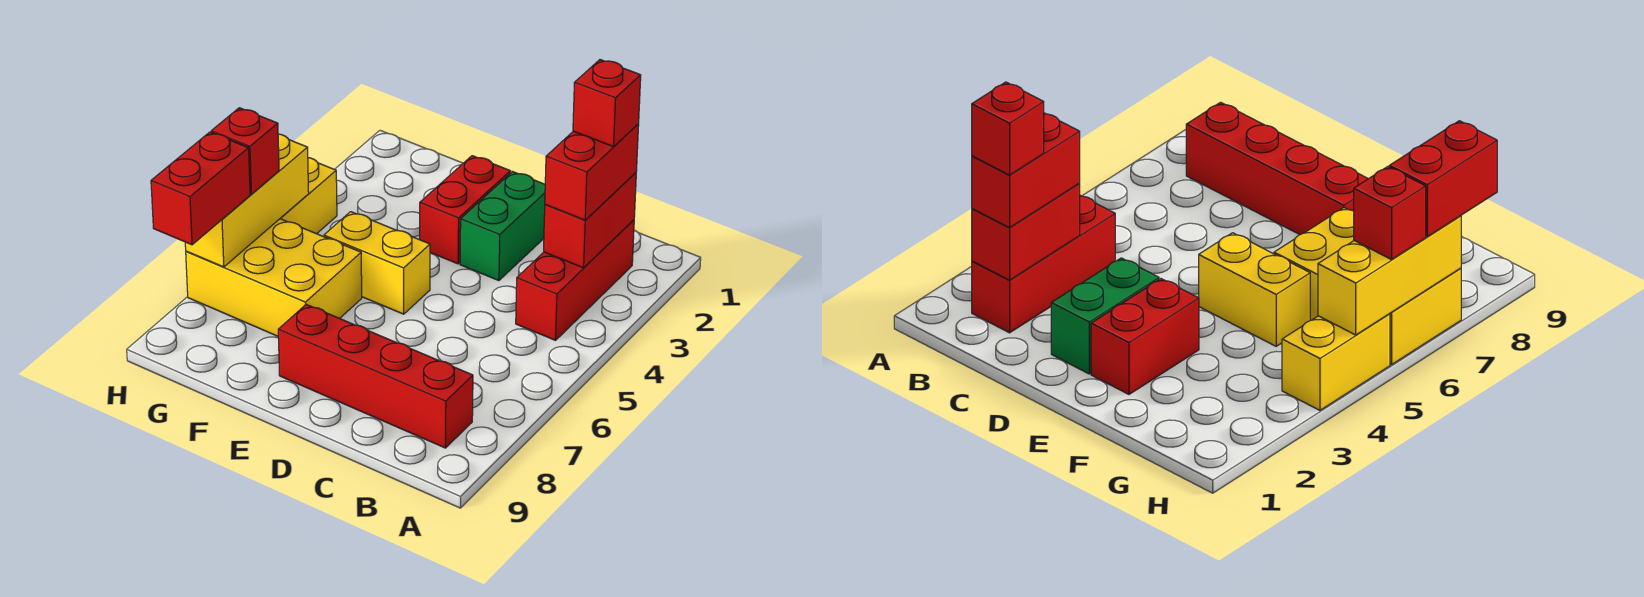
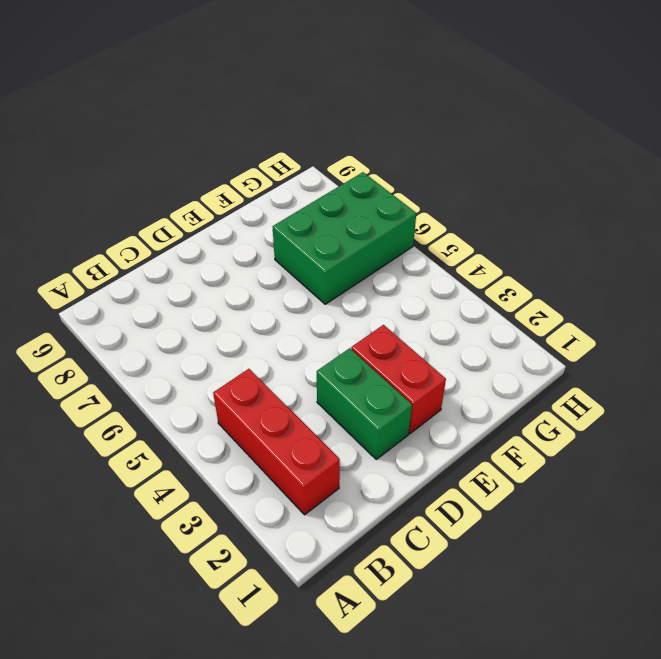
green 2x3 brick [273,172,416,304] -> yellow 2x3 brick [186,219,362,336]
none -> red 1x4 brick [278,304,473,448]
none -> yellow 1x2 brick [324,212,430,314]
none -> yellow 1x2 brick [280,158,337,234]

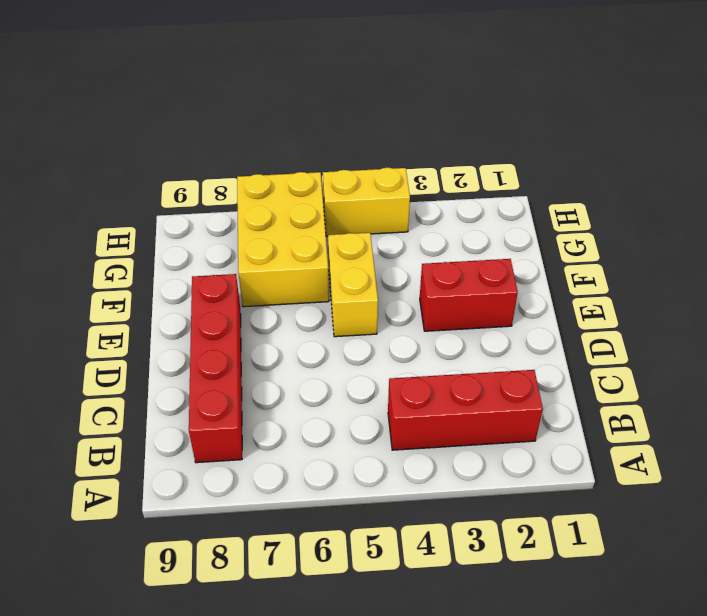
none -> green 1x2 brick [460,172,545,281]
none -> red 1x2 brick [544,173,636,268]
none -> yellow 1x3 brick [185,134,309,267]

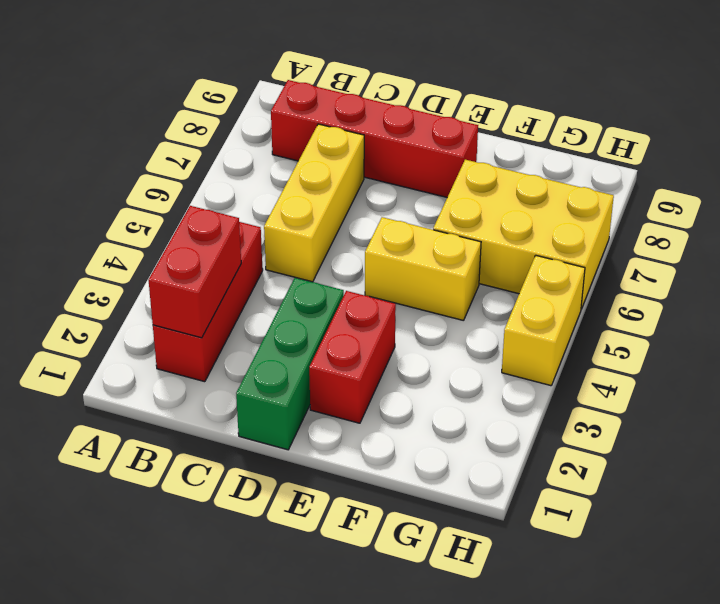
yellow 1x3 brick [264,124,364,282] -> yellow 1x3 brick moved to [185,134,309,267]
green 1x3 brick [236,278,344,450] -> green 1x2 brick [460,172,545,281]
none -> red 1x2 brick [545,124,639,220]
none -> red 1x1 brick [211,108,279,194]
none -> red 1x2 brick [151,132,250,245]

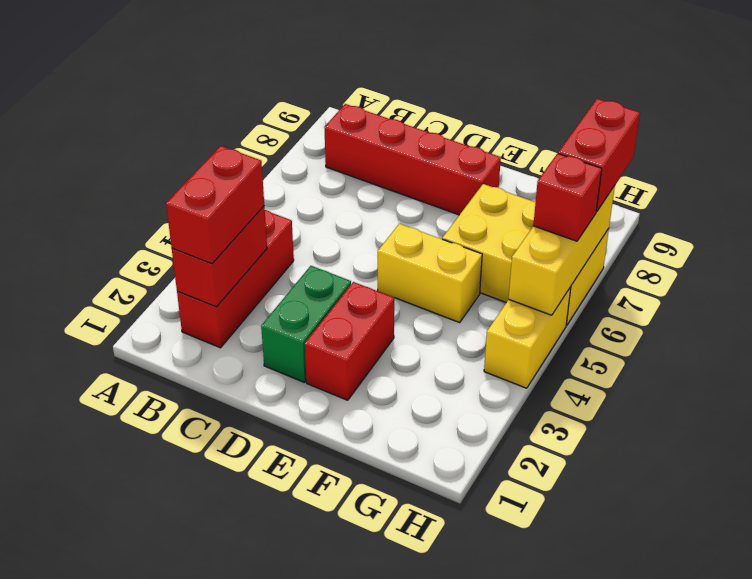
none -> red 1x1 brick [573,60,641,147]

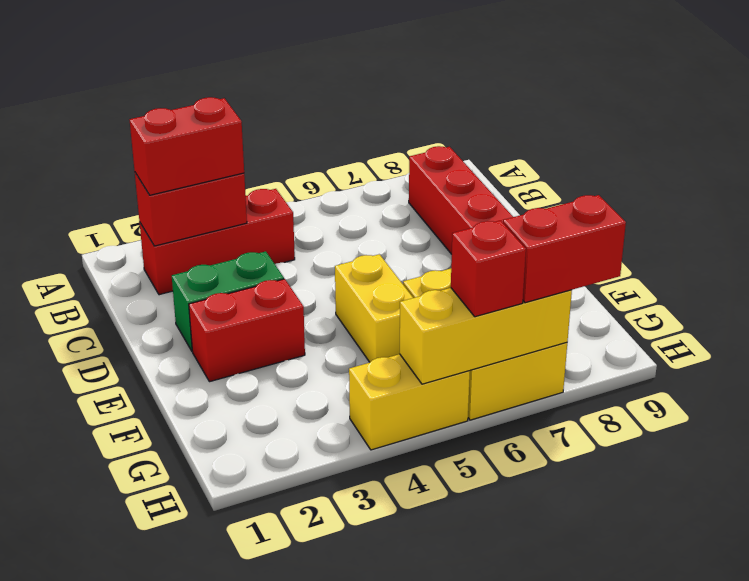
none -> red 1x1 brick [573,60,641,147]

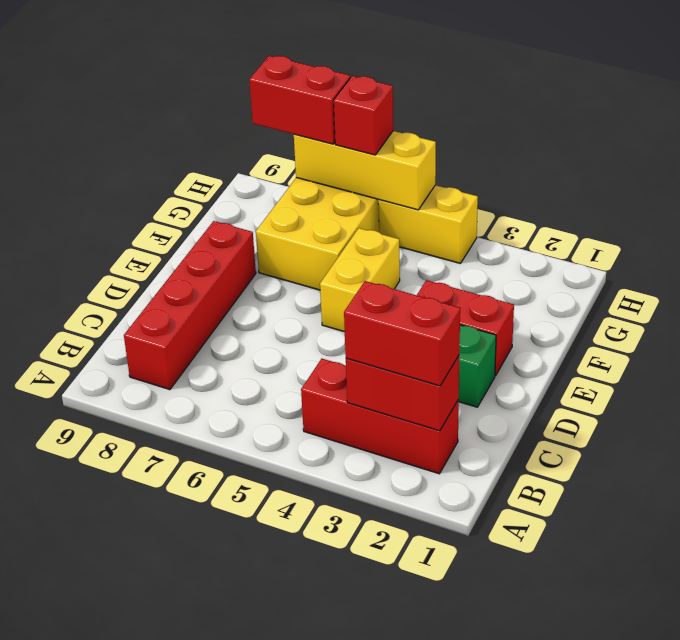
none -> red 1x1 brick [573,60,641,147]

